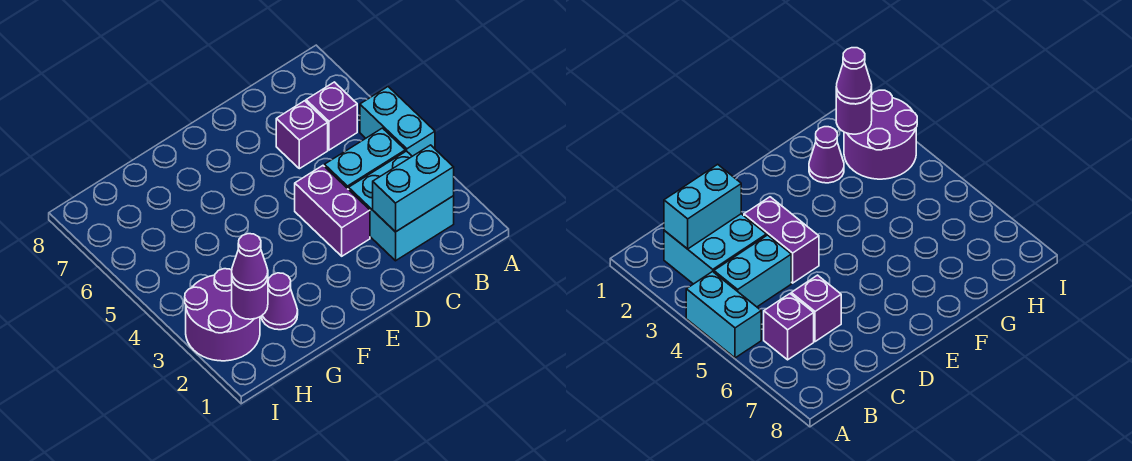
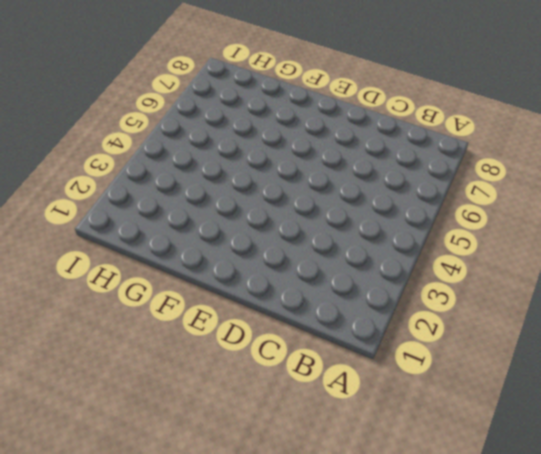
none -> cyan 1x2 brick [360,87,435,156]
none -> cyan 2x2 brick [349,151,454,261]

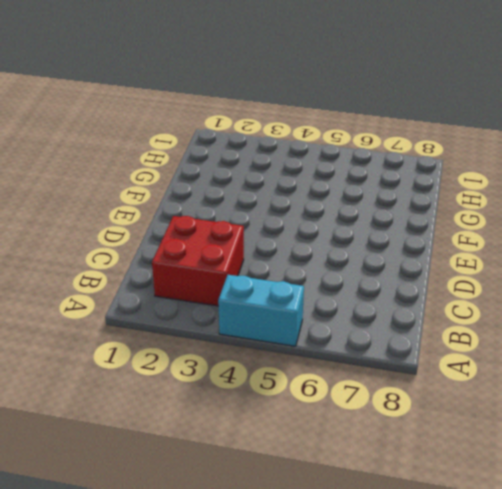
red 2x2 brick [152,216,244,306] -> cyan 2x2 brick [349,151,454,261]
none -> cyan 1x2 brick [325,128,405,189]
none -> purple 1x1 brick [306,82,357,150]

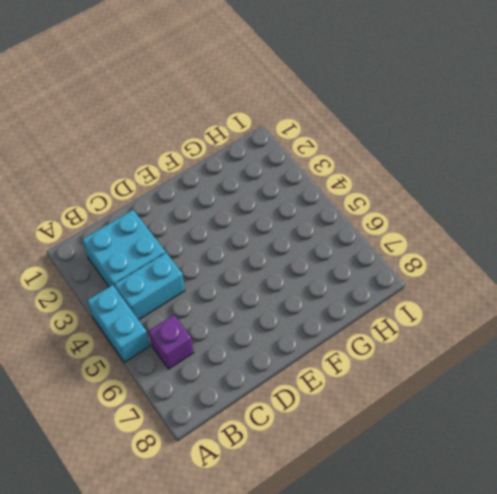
none -> purple 1x1 brick [276,101,328,169]
none -> purple 1x2 brick [295,166,370,256]

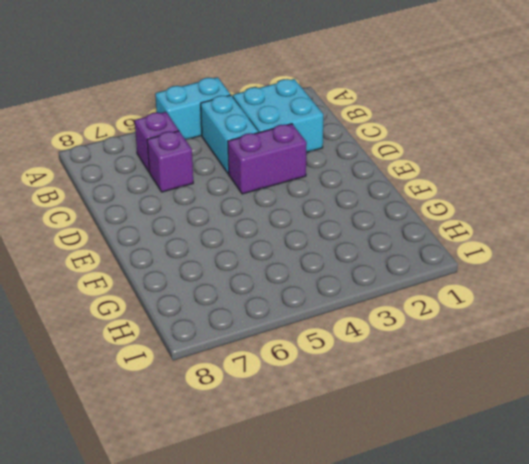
none -> purple 1x1 cone [261,273,298,330]
none -> purple 2x2 round brick [185,269,260,361]

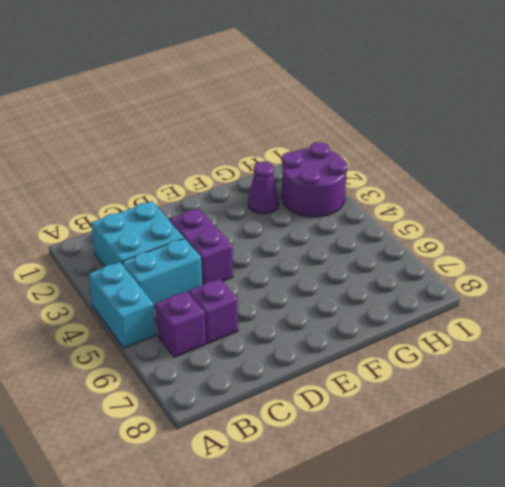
none -> cyan 1x2 brick [373,145,454,232]
none -> purple 1x1 round brick [232,278,268,319]

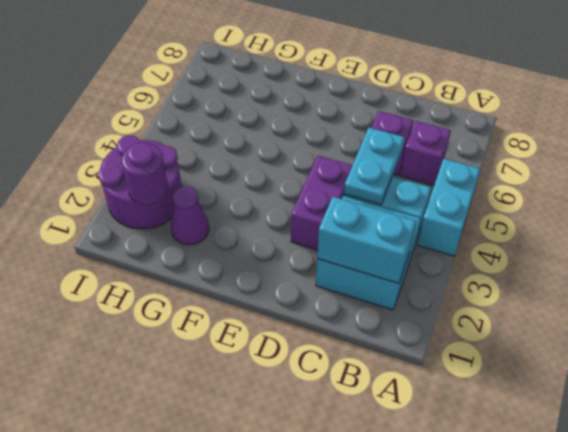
cyan 1x2 plate [344,128,405,205] -> none
none -> purple 1x1 cone [232,234,268,290]

